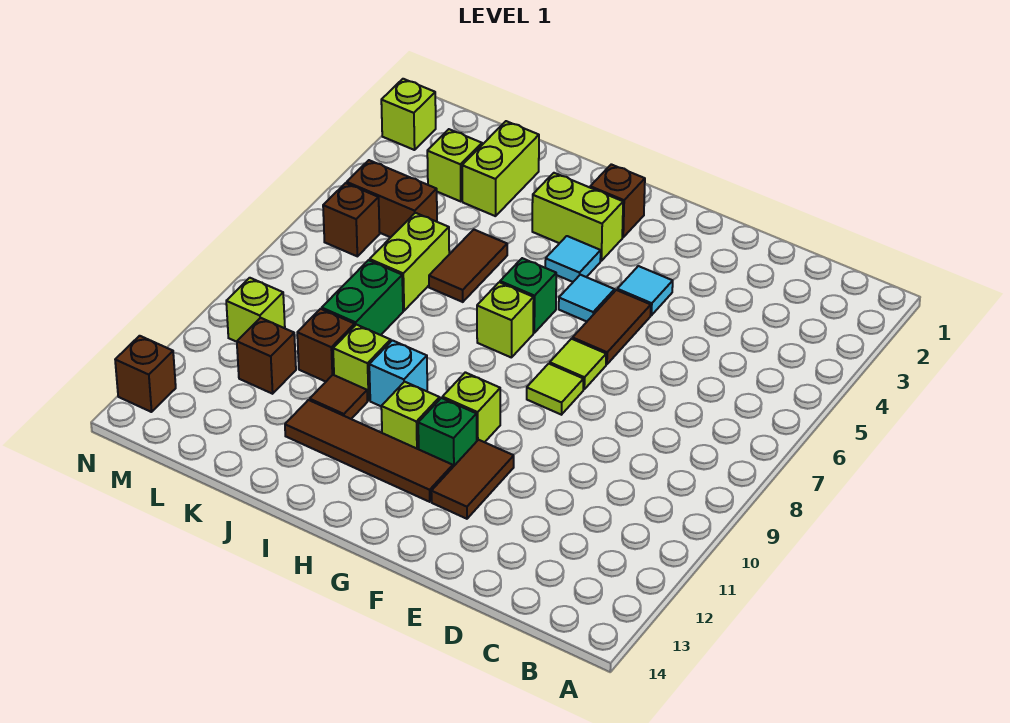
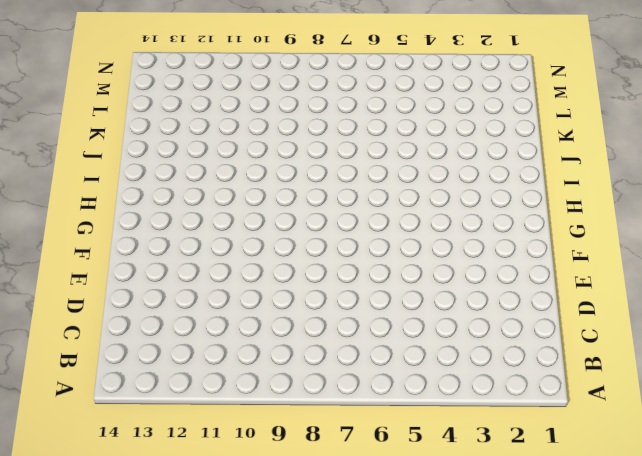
none -> cyan 1x1 tile [617,266,673,315]
none -> brown 1x2 tile [572,290,651,364]
none -> lime 1x1 tile [550,339,606,389]
none -> lime 1x1 tile [527,364,584,415]

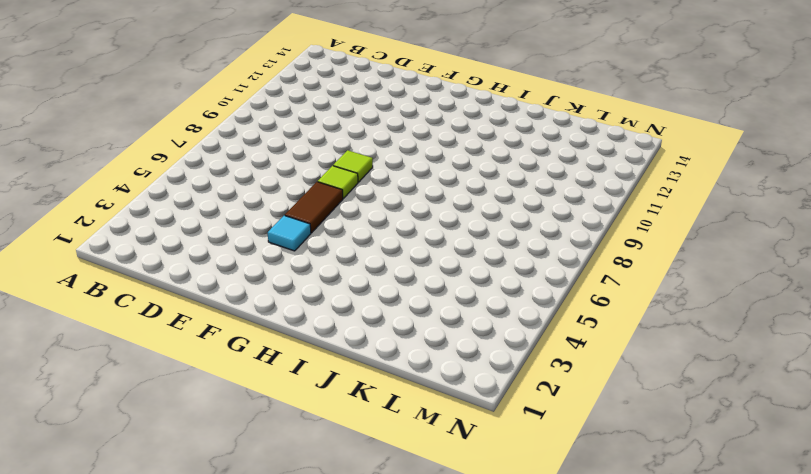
none -> brown 1x2 tile [431,440,514,519]
none -> cyan 1x1 tile [559,275,615,322]
none -> lime 1x1 brick [442,372,500,442]
none -> green 1x1 brick [418,398,477,467]

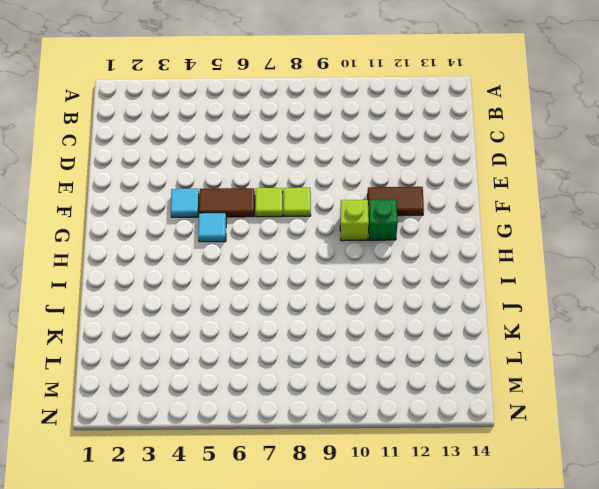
none -> brown 1x4 tile [285,400,453,502]
none -> brown 1x1 brick [590,164,645,237]
none -> lime 1x2 brick [532,173,623,261]
none -> cyan 1x1 tile [545,236,601,282]

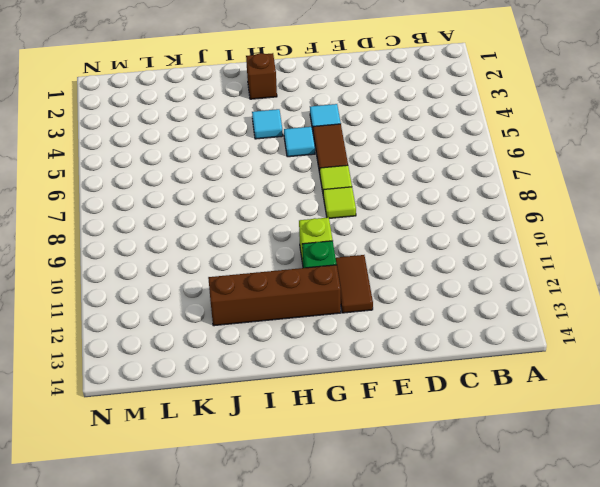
brown 1x4 brick [208,265,341,326] -> brown 1x4 tile [285,400,453,502]
none -> lime 1x2 brick [532,173,623,261]
none -> green 1x1 brick [500,258,556,333]
none -> lime 1x1 brick [477,282,534,358]
none -> lime 1x1 brick [381,382,440,449]

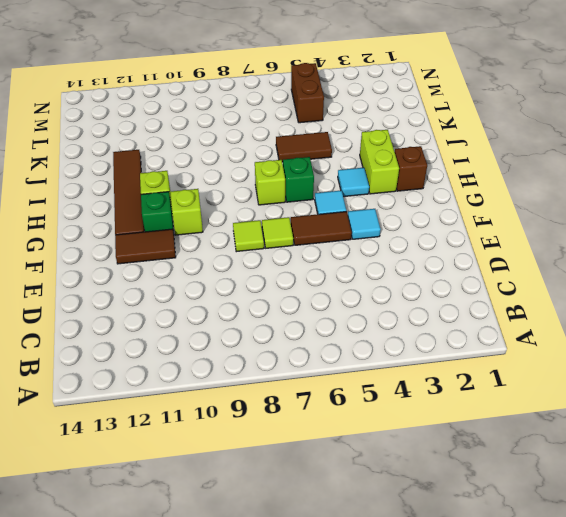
none -> cyan 1x1 brick [369,340,427,406]
none -> lime 1x1 brick [333,325,391,401]
none -> brown 1x1 tile [310,375,367,419]
none -> lime 1x2 brick [462,121,539,216]

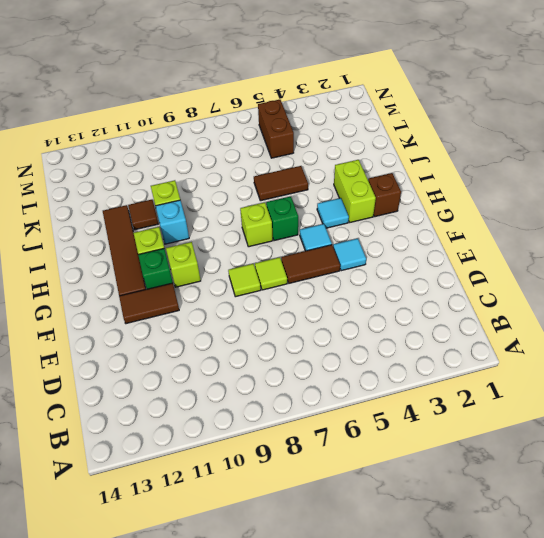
none -> lime 1x2 brick [462,121,539,216]
none -> lime 1x2 brick [370,213,449,311]
none -> green 1x2 brick [322,260,403,335]
none -> brown 1x1 brick [297,309,355,382]

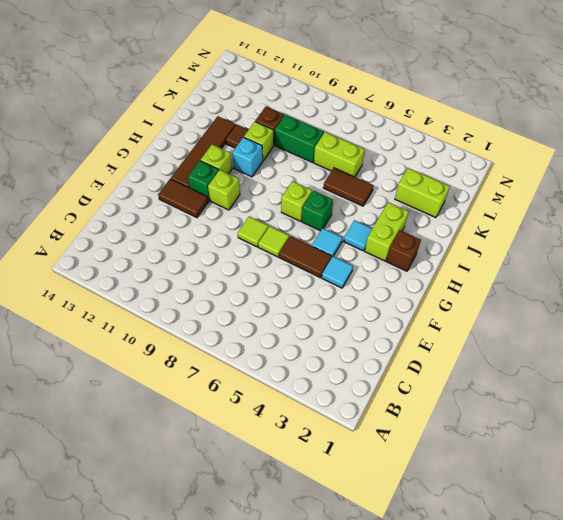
none -> lime 1x1 brick [427,129,482,202]
none -> brown 1x2 brick [347,160,437,237]
none -> brown 1x1 brick [237,318,296,394]
none -> brown 1x1 brick [323,183,380,256]

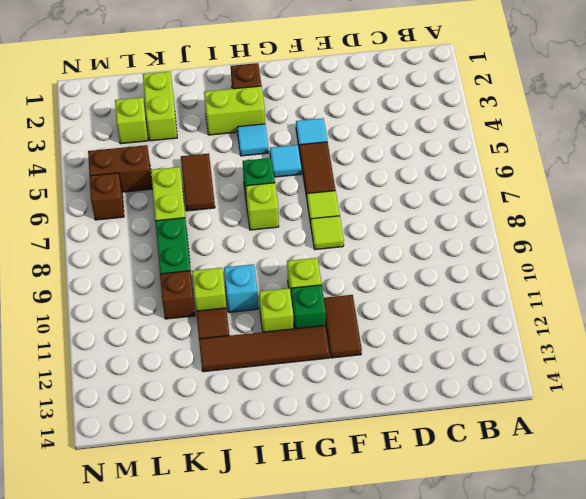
none -> brown 1x1 brick [237,318,296,394]
none -> lime 1x1 brick [226,278,285,342]
none -> lime 1x1 brick [381,79,436,150]
none -> brown 1x1 brick [115,336,176,412]

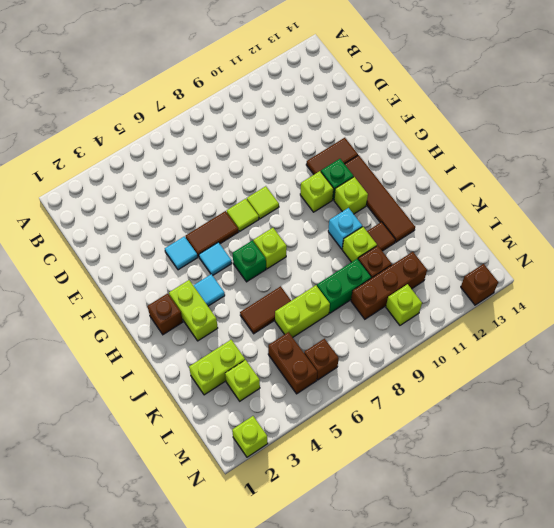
brown 1x3 brick [351,252,427,319] -> brown 1x1 brick [237,318,296,394]

